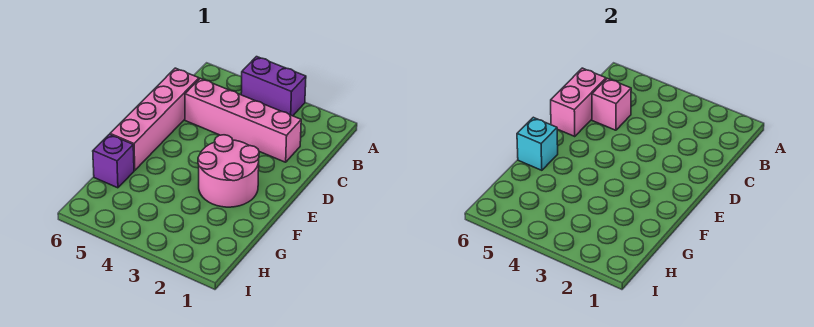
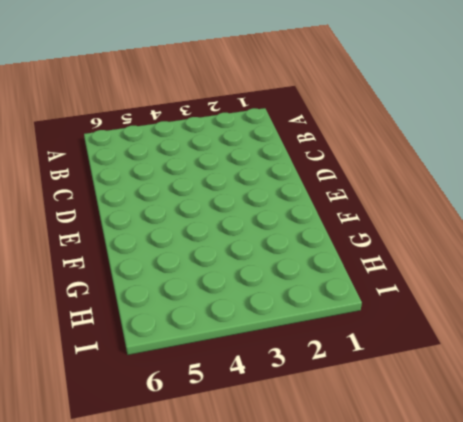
none -> purple 1x2 brick [241,57,306,116]
none -> pink 1x4 brick [185,78,301,162]

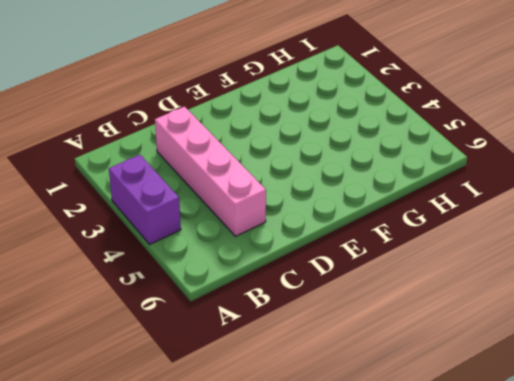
none -> pink 1x4 brick [110,68,199,170]
none -> pink 2x2 round brick [198,135,259,207]

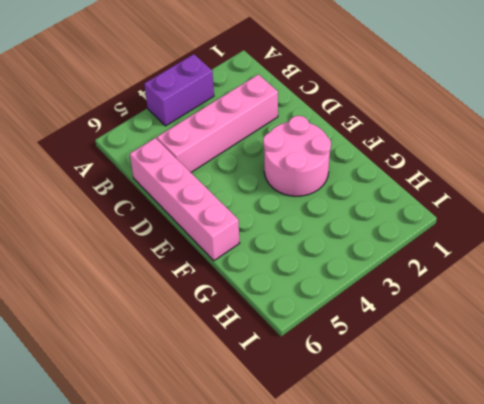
none -> purple 1x1 brick [93,134,134,188]
none -> pink 1x1 brick [592,78,631,130]

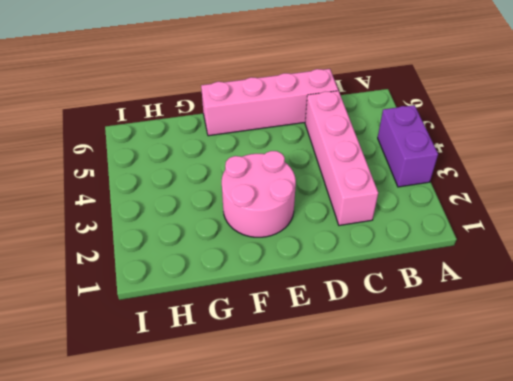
none -> purple 1x1 brick [93,134,134,188]
none -> pink 1x1 brick [592,78,631,130]

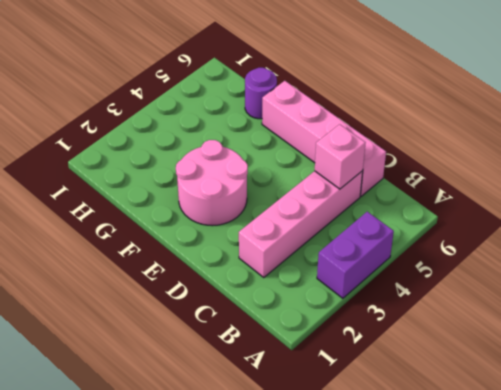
purple 1x1 round brick [245,68,277,119] -> purple 1x1 brick [93,134,134,188]
none -> pink 1x2 brick [551,68,606,137]
none -> cyan 1x1 brick [517,117,558,170]

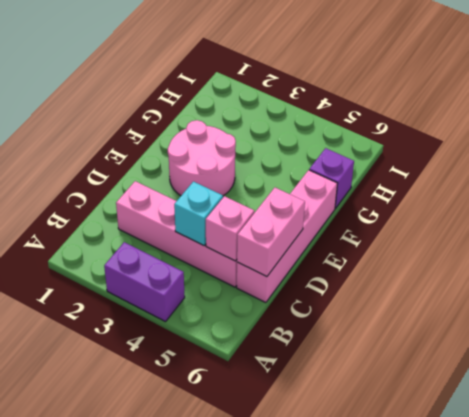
cyan 1x1 brick [174,182,223,246] -> cyan 1x1 brick moved to [517,117,558,170]

